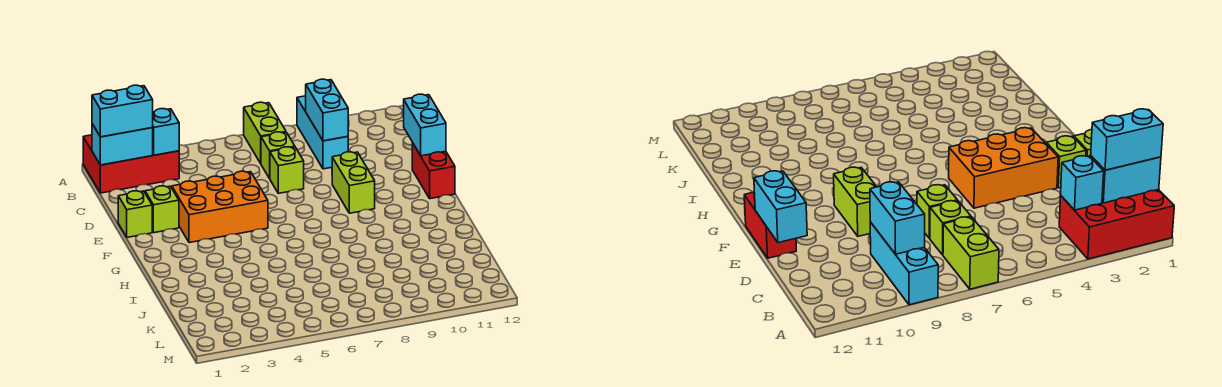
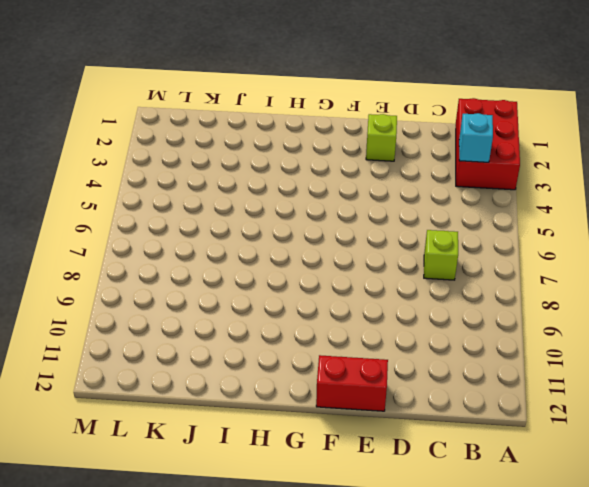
none -> lime 1x2 brick [244,102,286,163]
none -> cyan 1x3 brick [297,96,348,169]
none -> lime 1x1 brick [270,147,304,193]

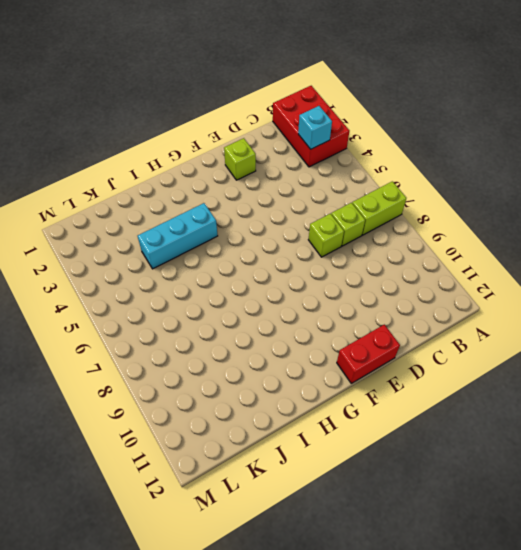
cyan 1x3 brick [138,203,218,269] -> cyan 1x3 brick moved to [297,96,348,169]
none -> lime 1x1 brick [118,191,152,237]
none -> orange 2x3 brick [172,171,268,243]
none -> lime 1x2 brick [332,152,375,213]

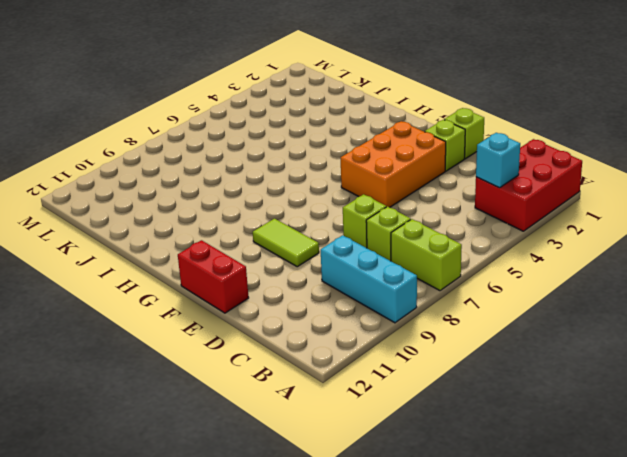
lime 1x2 tile [253,219,319,267] -> lime 1x2 brick [332,152,375,213]
none -> cyan 1x2 brick [92,124,153,165]
none -> cyan 1x2 brick [306,79,348,141]
none -> cyan 1x2 brick [404,94,446,156]

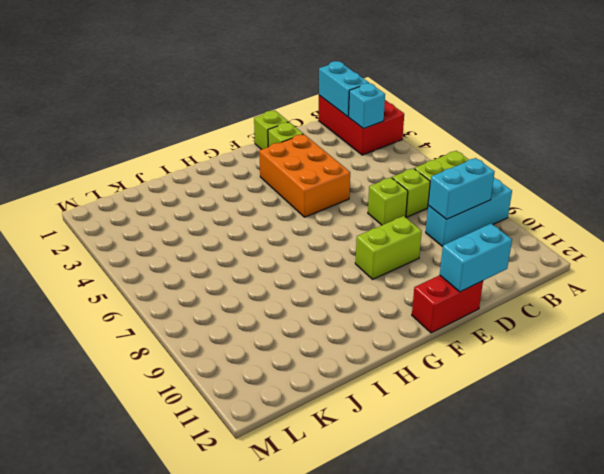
none -> cyan 1x2 brick [92,85,153,137]

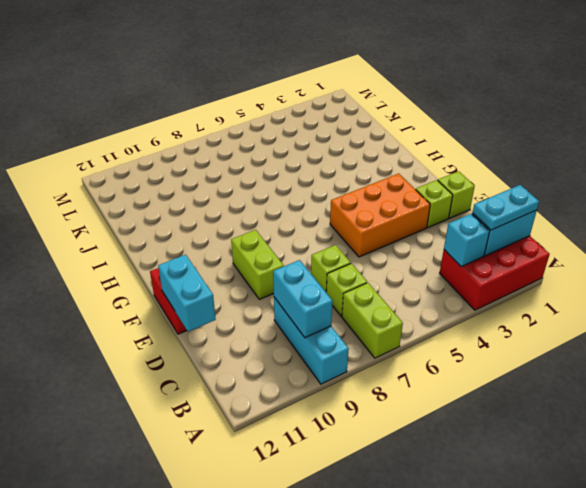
cyan 1x2 plate [473,185,539,230] -> cyan 1x2 brick [92,85,153,137]

